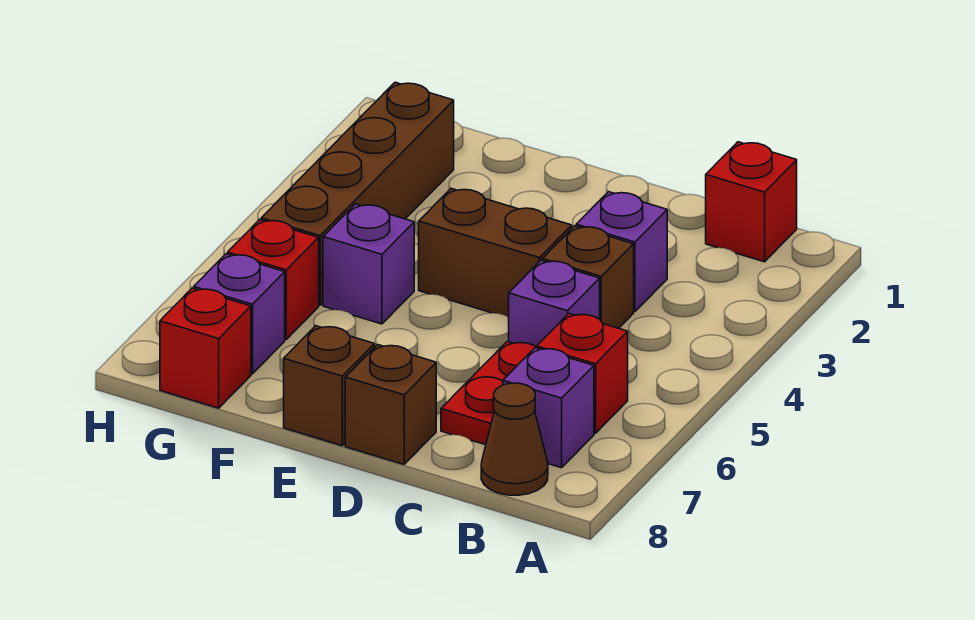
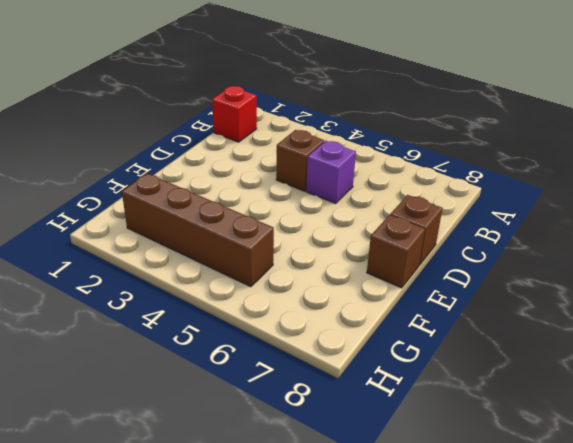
none -> red 1x1 brick [537,314,628,433]
none -> purple 1x1 brick [503,348,594,468]
none -> brown 1x1 cone [481,383,548,495]

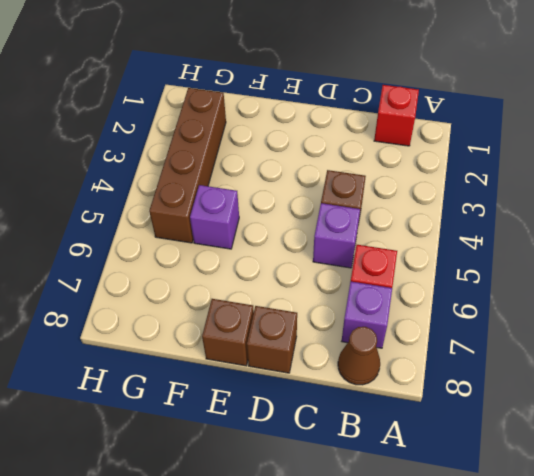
none -> purple 1x1 brick [576,192,667,312]
none -> red 1x2 plate [441,342,537,445]
none -> brown 1x2 brick [419,189,572,317]

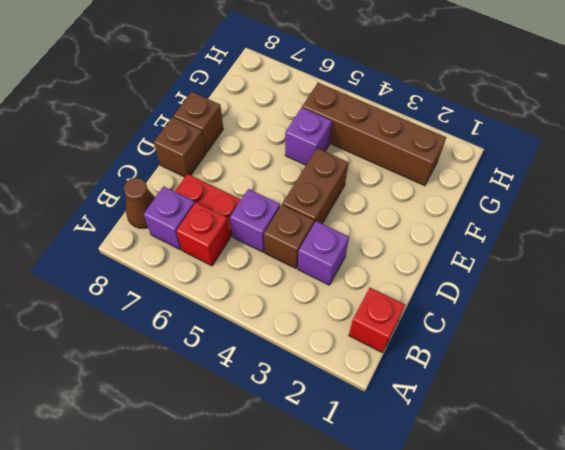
none -> red 1x1 brick [228,220,319,339]
none -> purple 1x1 brick [194,254,285,374]
none -> red 1x1 brick [160,288,251,408]

